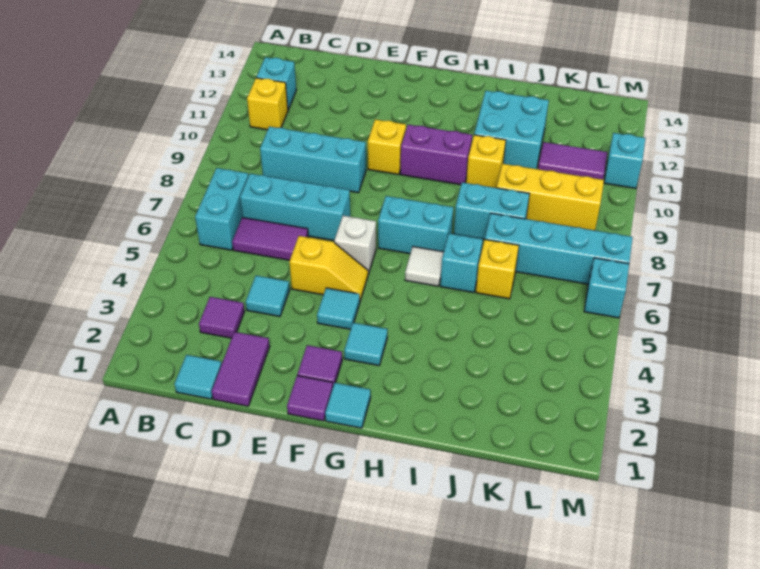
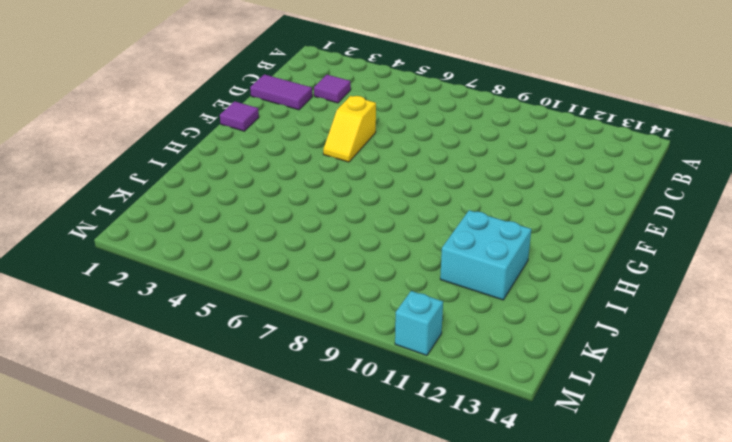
none -> cyan 1x2 brick [195,168,248,250]
none -> yellow 1x1 brick [247,78,288,130]
none -> cyan 1x1 brick [256,57,296,109]
none -> cyan 1x1 tile [174,355,222,399]

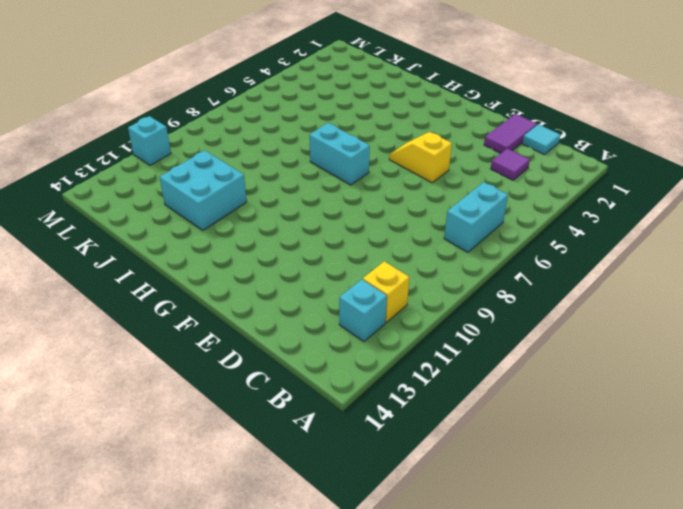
none -> purple 1x2 tile [232,217,308,260]
none -> cyan 1x3 brick [240,174,350,241]
none -> cyan 1x3 brick [260,127,366,193]
none -> cyan 1x1 tile [246,276,290,316]

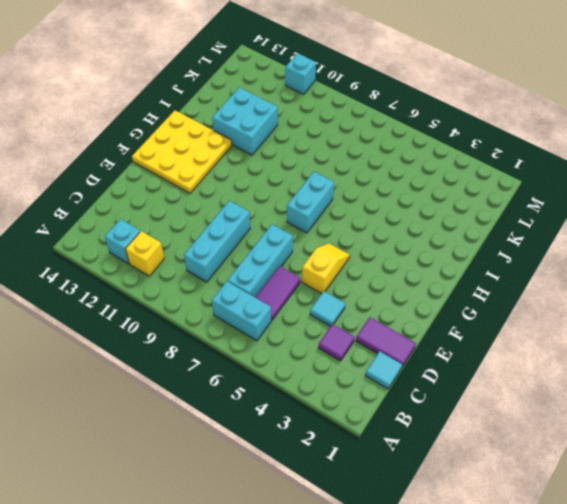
yellow 3x3 plate [132,110,232,193] -> none
none -> purple 1x1 tile [287,376,333,421]
none -> purple 1x1 tile [297,345,342,385]
none -> cyan 1x1 tile [317,288,360,329]
none -> white 1x1 brick [334,216,376,274]

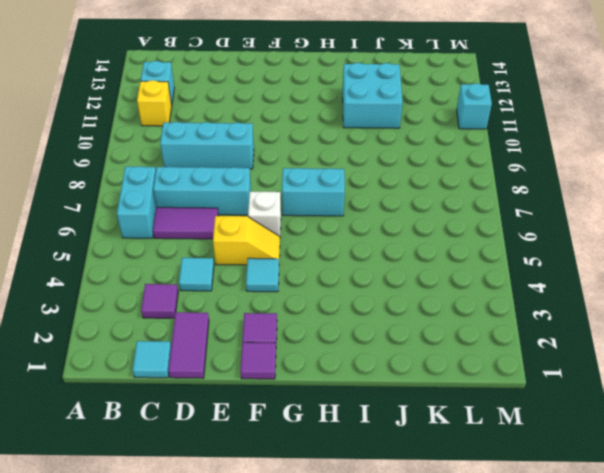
none -> yellow 1x1 brick [368,119,406,175]
none -> cyan 1x1 tile [325,383,371,428]
none -> cyan 1x1 tile [344,323,387,366]
none -> purple 1x2 brick [400,125,472,185]

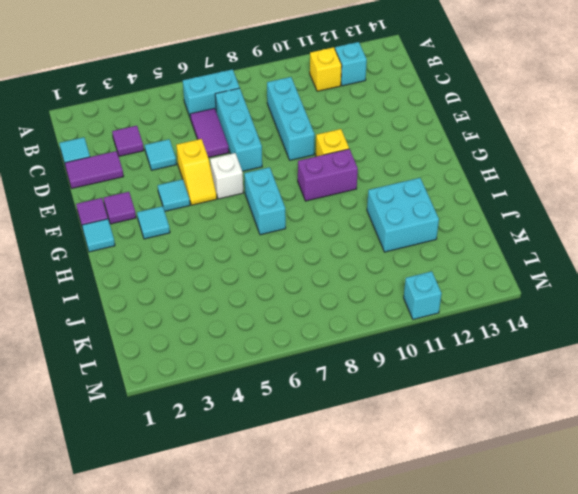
purple 1x2 brick [298,149,358,201] -> purple 1x2 brick turned to [400,125,472,185]
none -> white 1x1 tile [405,247,444,286]
none -> cyan 1x1 brick [440,233,483,293]
none -> cyan 1x2 brick [454,182,529,239]
none -> yellow 1x1 brick [466,135,506,188]

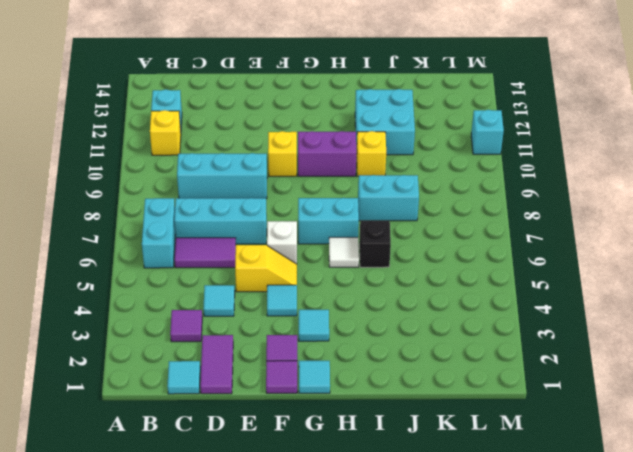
black 1x1 brick [359,221,391,267] -> cyan 1x1 brick [440,233,483,293]
none -> yellow 1x1 brick [476,239,519,299]
none -> cyan 1x4 brick [485,213,633,284]
none -> yellow 1x3 brick [497,164,604,230]
none -> purple 1x2 tile [538,142,608,180]

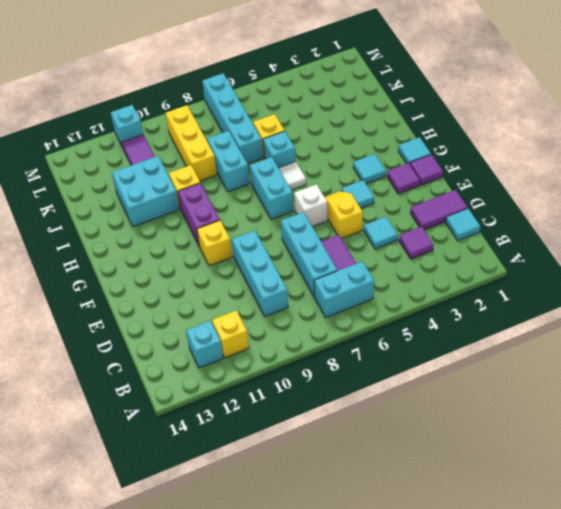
none -> cyan 1x1 brick [584,258,629,318]

